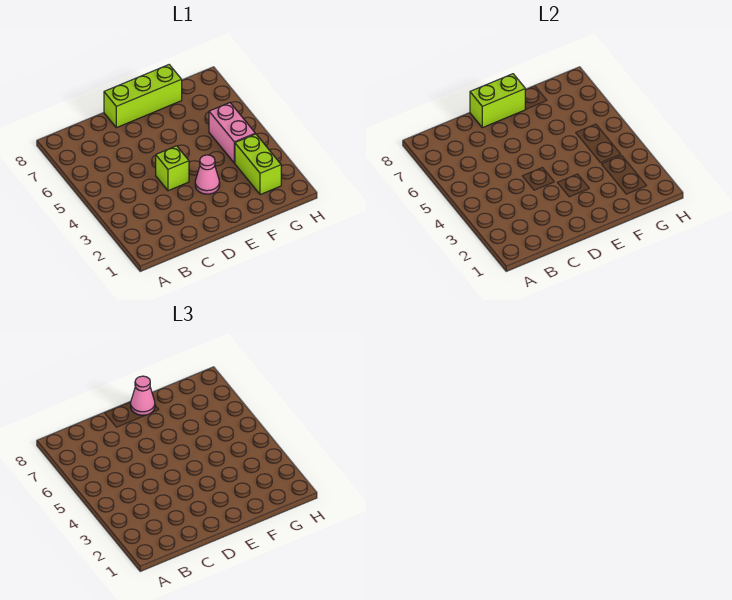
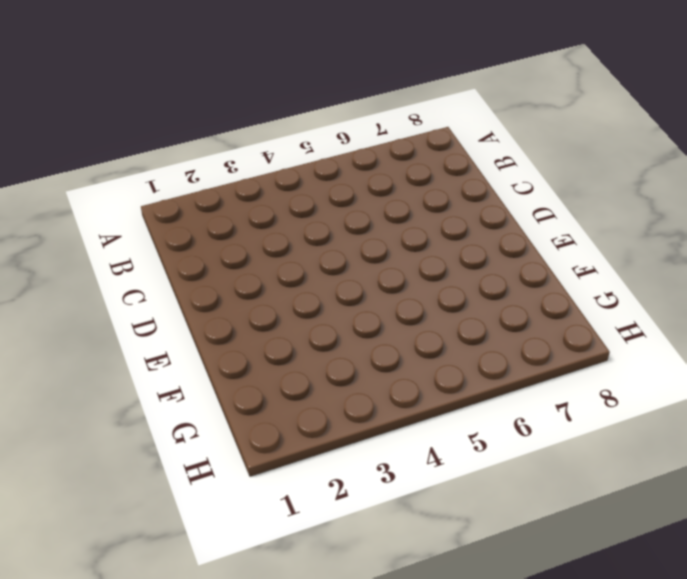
none -> lime 1x1 brick [156,146,189,191]
none -> lime 1x3 brick [104,65,182,128]

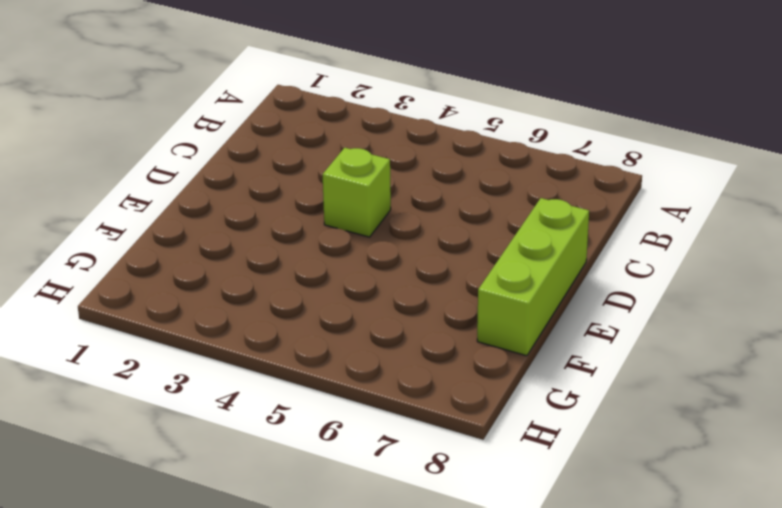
none -> pink 1x1 cone [195,155,220,194]
none -> lime 1x2 brick [235,134,281,195]

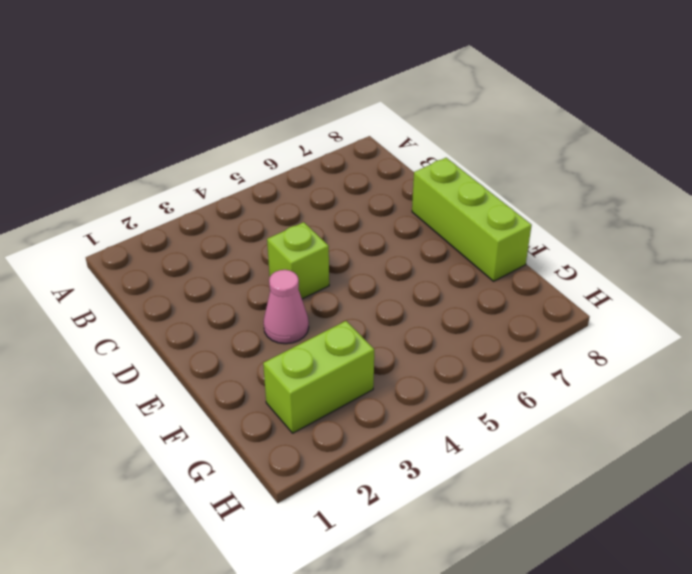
none -> pink 1x2 brick [209,103,255,163]
none -> lime 1x2 brick [470,74,525,128]

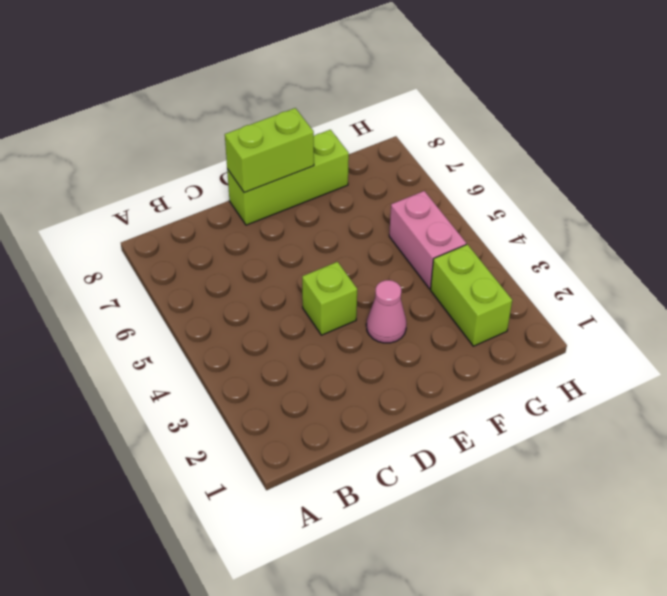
none -> pink 1x1 cone [131,376,155,415]

